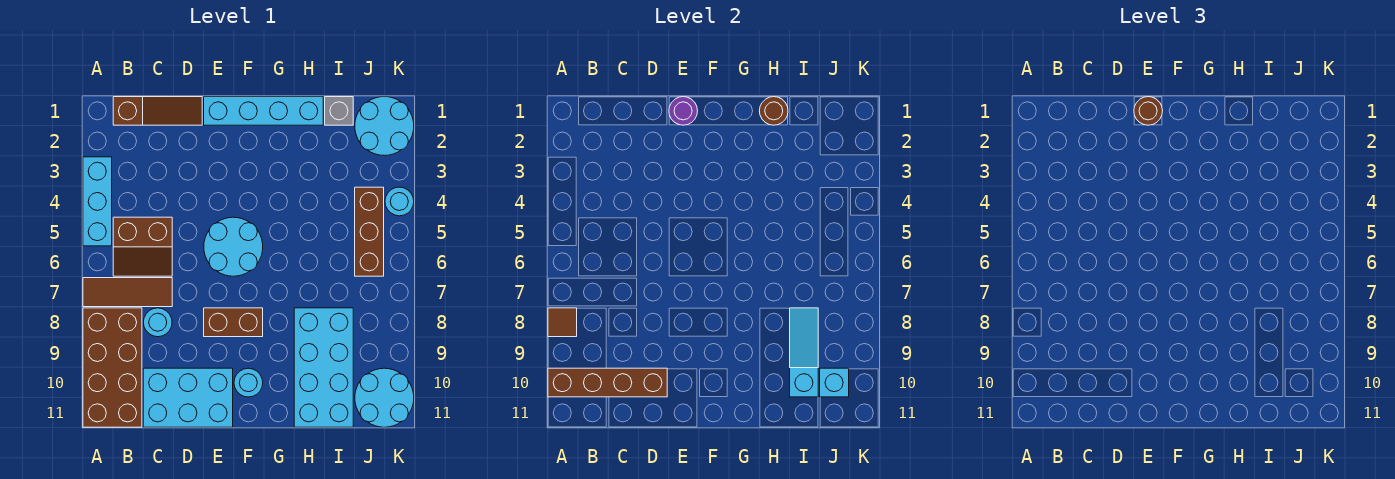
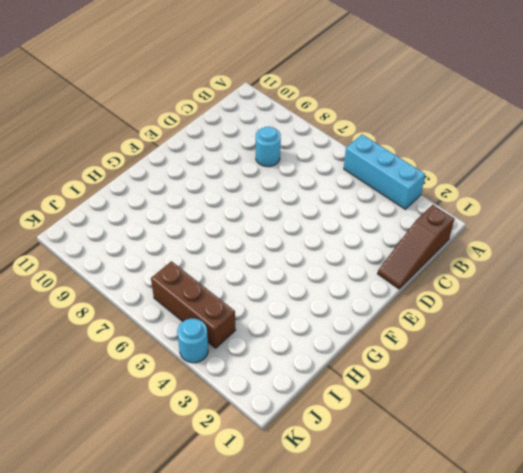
none -> brown 1x3 tile [83,278,172,307]
none -> brown 2x4 brick [83,308,142,427]
none -> brown 2x2 slope [113,217,172,276]

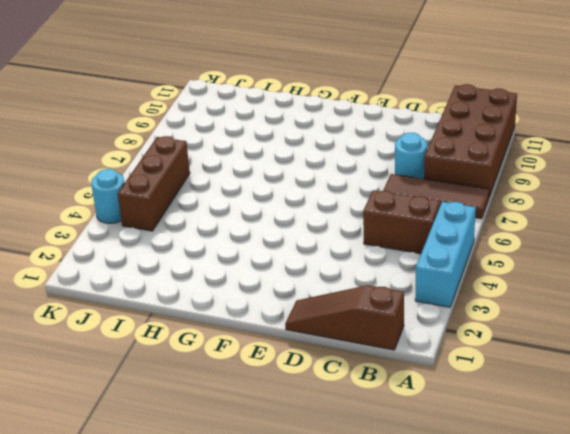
none -> cyan 2x3 brick [143,368,233,427]
none -> cyan 1x4 brick [204,97,323,125]
none -> cyan 2x2 round brick [204,217,263,276]

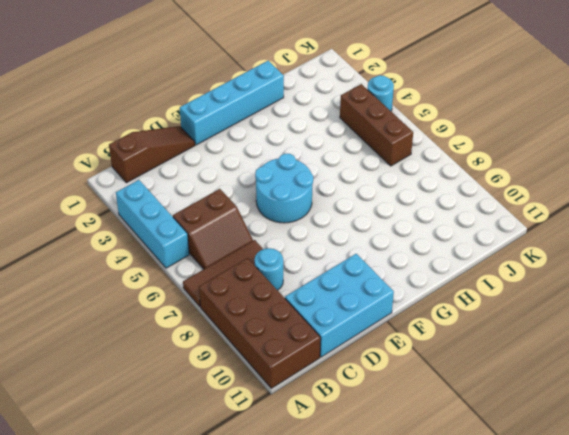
none -> brown 1x2 brick [204,308,263,337]
none -> cyan 1x1 round brick [234,368,263,397]
none -> cyan 2x4 brick [294,308,353,427]

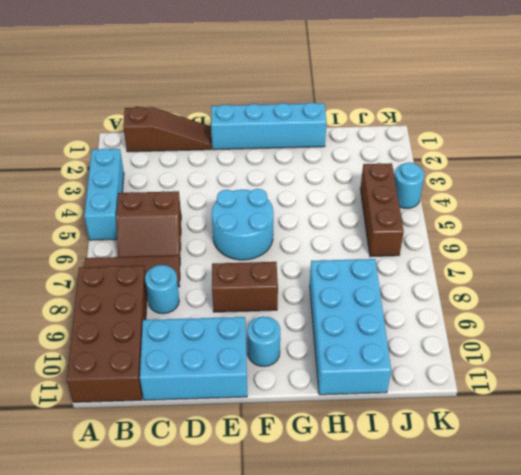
none -> grey 1x1 brick [325,97,353,125]
none -> cyan 2x2 round brick [355,97,414,156]
none -> cyan 2x2 round brick [355,368,414,427]

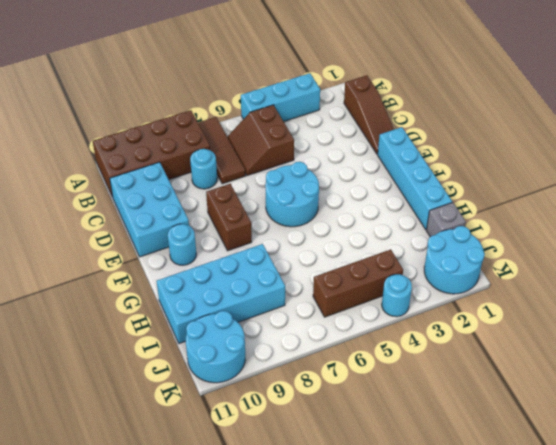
none -> brown 1x1 tile [548,308,577,337]
none -> brown 1x4 brick [548,368,667,397]
none -> purple 1x1 round brick [669,97,698,125]

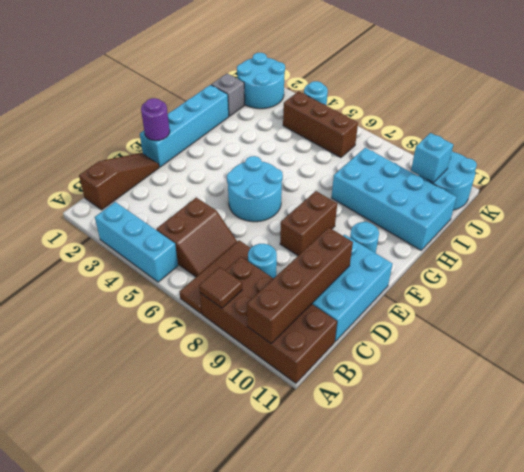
none -> brown 1x1 round brick [759,97,788,125]
none -> cyan 1x3 slope [790,308,818,397]
none -> brown 1x1 round brick [1134,97,1163,125]

